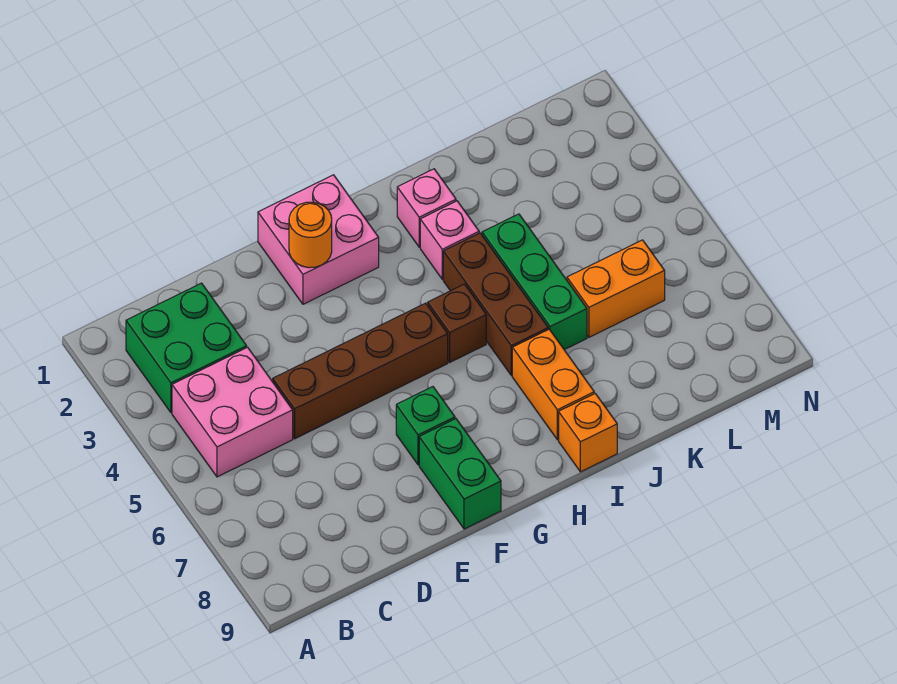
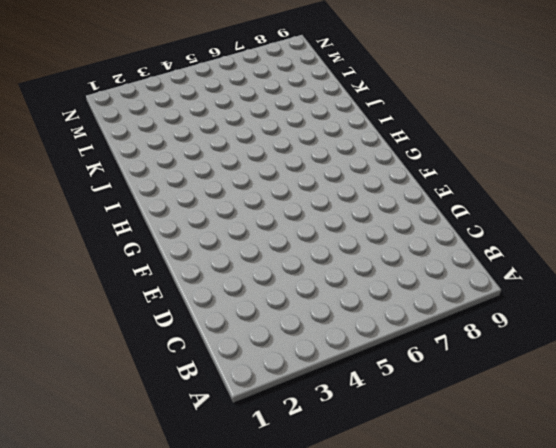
none -> green 2x2 brick [126,283,247,413]
none -> pink 2x2 brick [172,347,293,477]
none -> brown 1x4 brick [273,303,448,439]

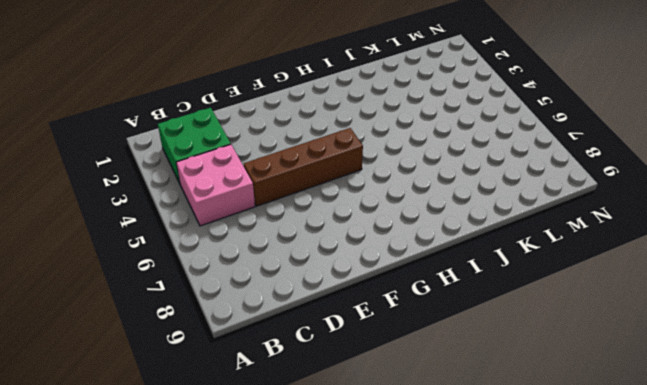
none -> pink 2x2 brick [258,175,379,304]
none -> green 1x1 brick [396,387,455,465]
none -> green 1x2 brick [419,419,501,529]

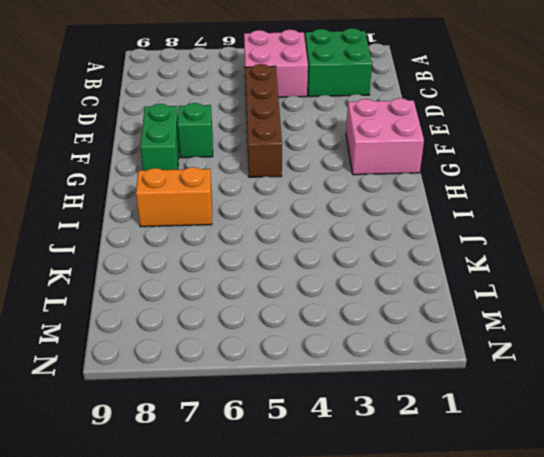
green 1x2 brick [141,104,179,170] -> green 1x2 brick turned to [419,419,501,529]
none -> brown 1x1 brick [428,284,486,362]
none -> pink 1x1 brick [397,169,456,247]
none -> pink 1x1 brick [420,201,479,279]

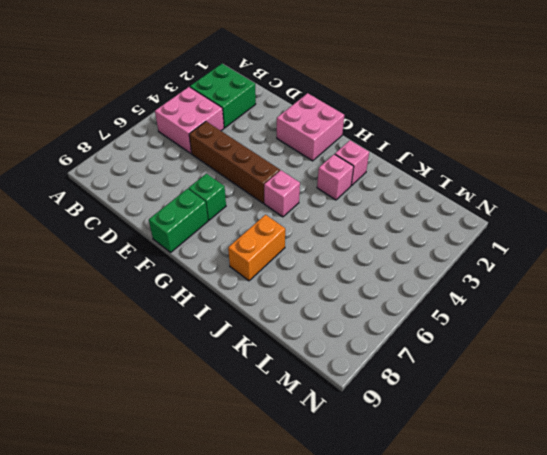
pink 1x1 brick [264,170,300,217] -> brown 1x1 brick [428,284,486,362]
none -> brown 1x3 brick [443,233,548,376]
none -> orange 1x1 brick [559,394,617,472]
none -> green 1x3 brick [482,214,587,350]

